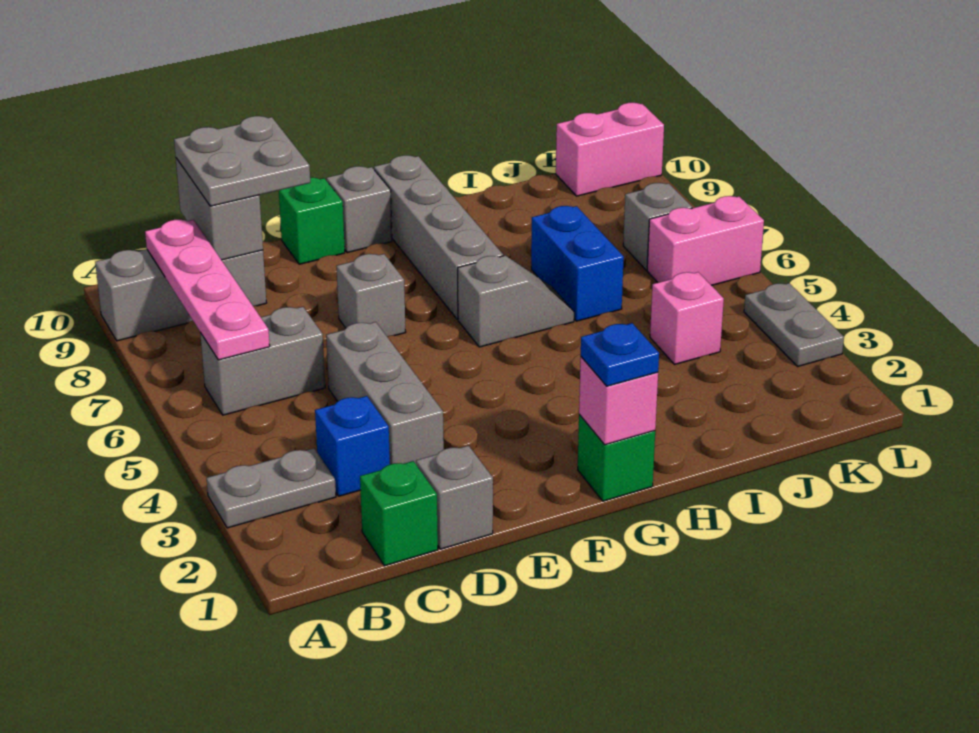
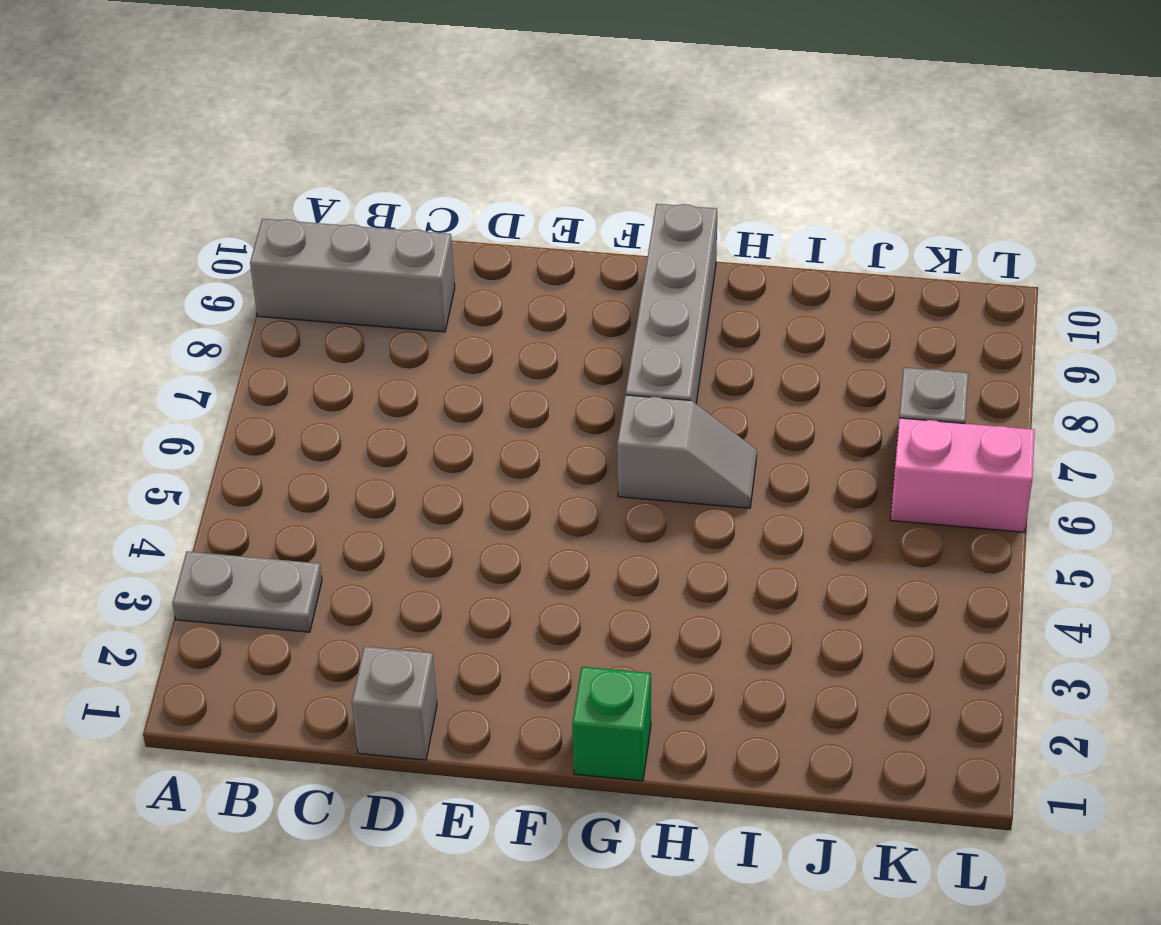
none -> grey 1x2 brick [200,307,325,415]
none -> green 1x1 brick [360,461,438,566]
none -> blue 1x1 brick [315,396,390,496]

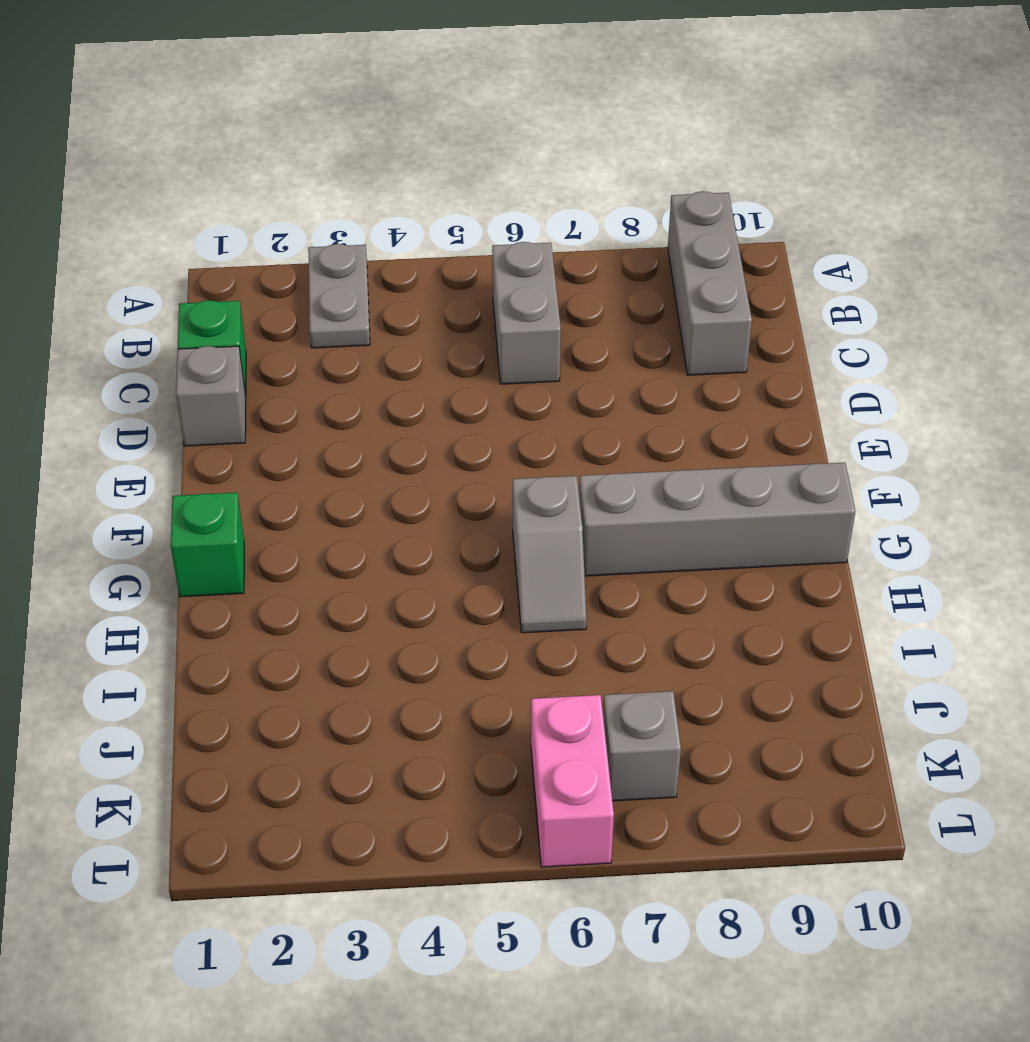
none -> blue 1x1 brick [315,396,390,496]
none -> grey 1x3 brick [326,322,444,464]
none -> grey 1x1 brick [336,254,406,336]

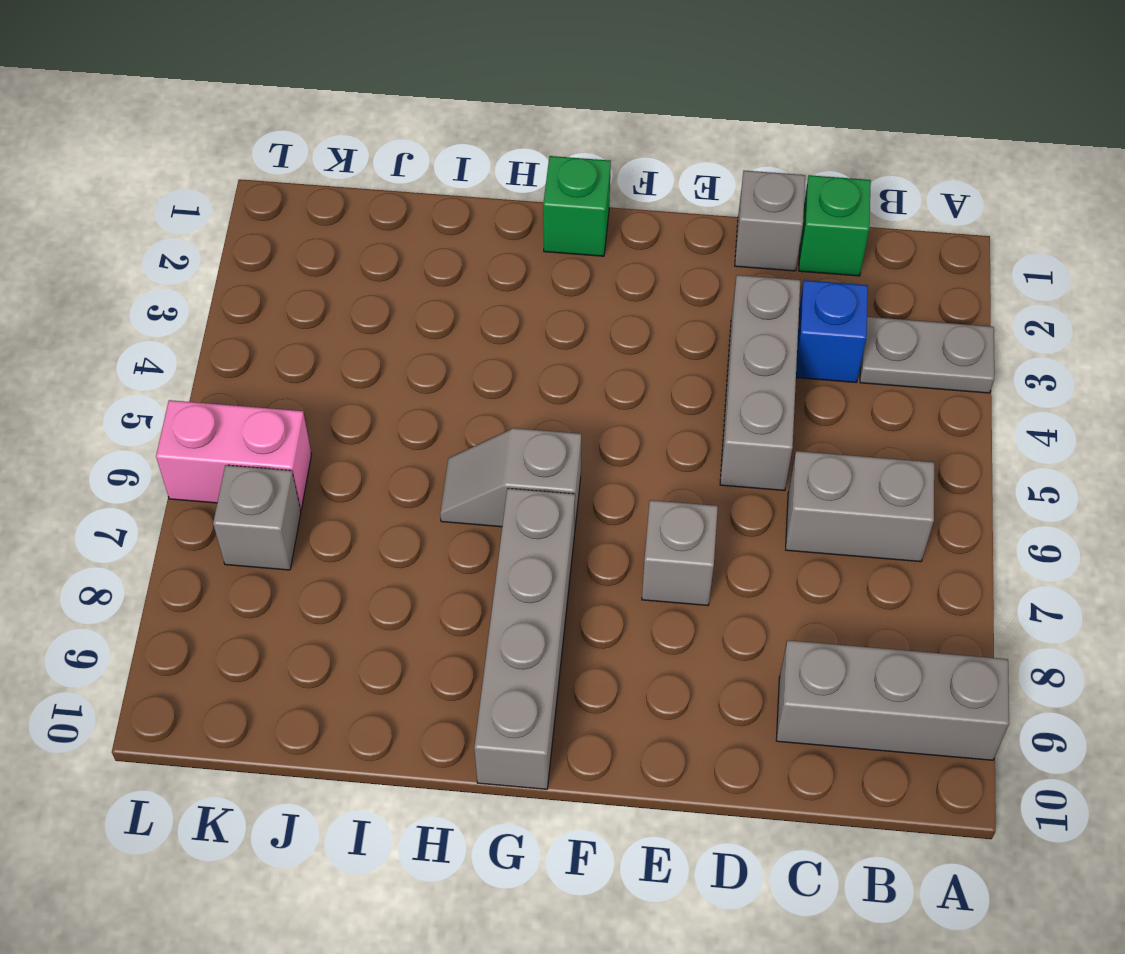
none -> green 1x1 brick [279,178,345,264]
none -> grey 1x1 brick [327,166,392,253]
none -> blue 1x2 brick [531,206,624,321]

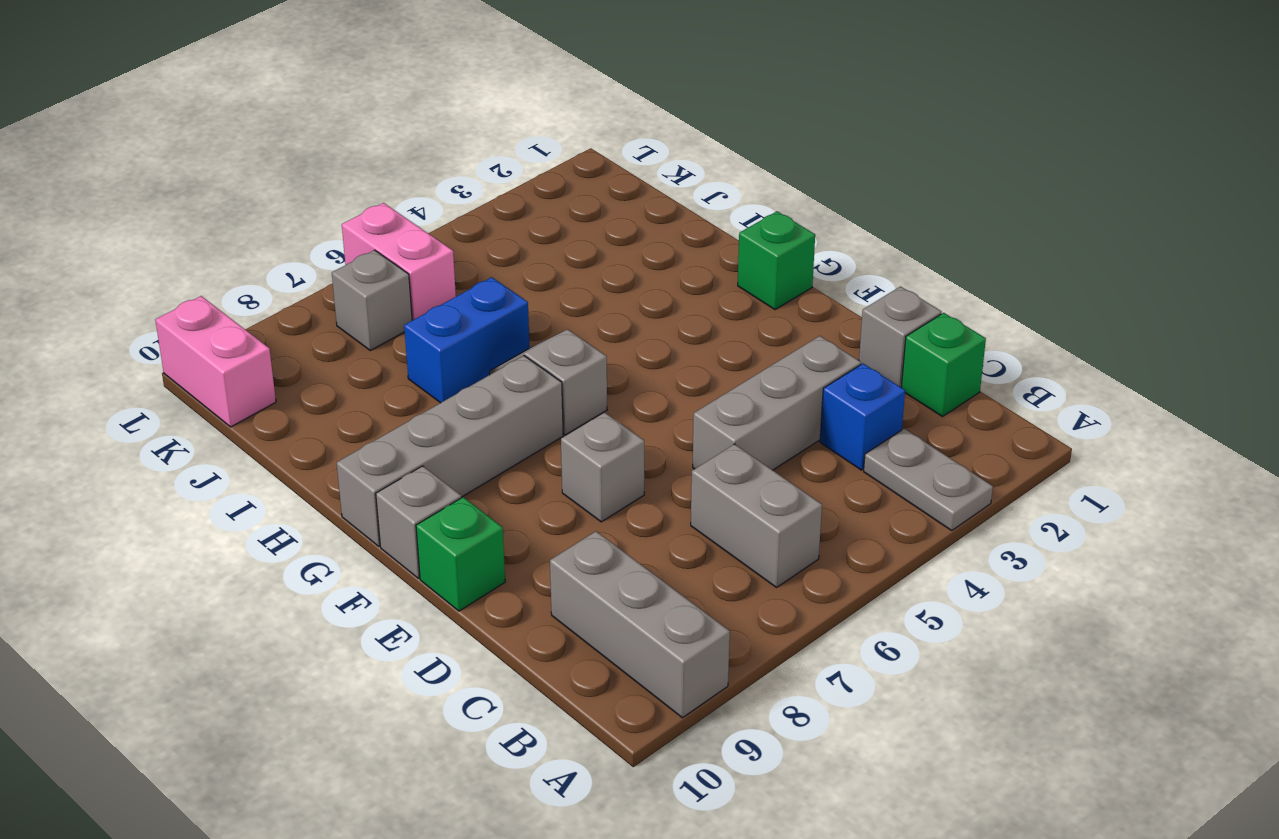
none -> pink 1x1 brick [650,272,724,364]
none -> grey 1x2 plate [744,283,844,367]
none -> pink 1x4 plate [145,220,270,360]

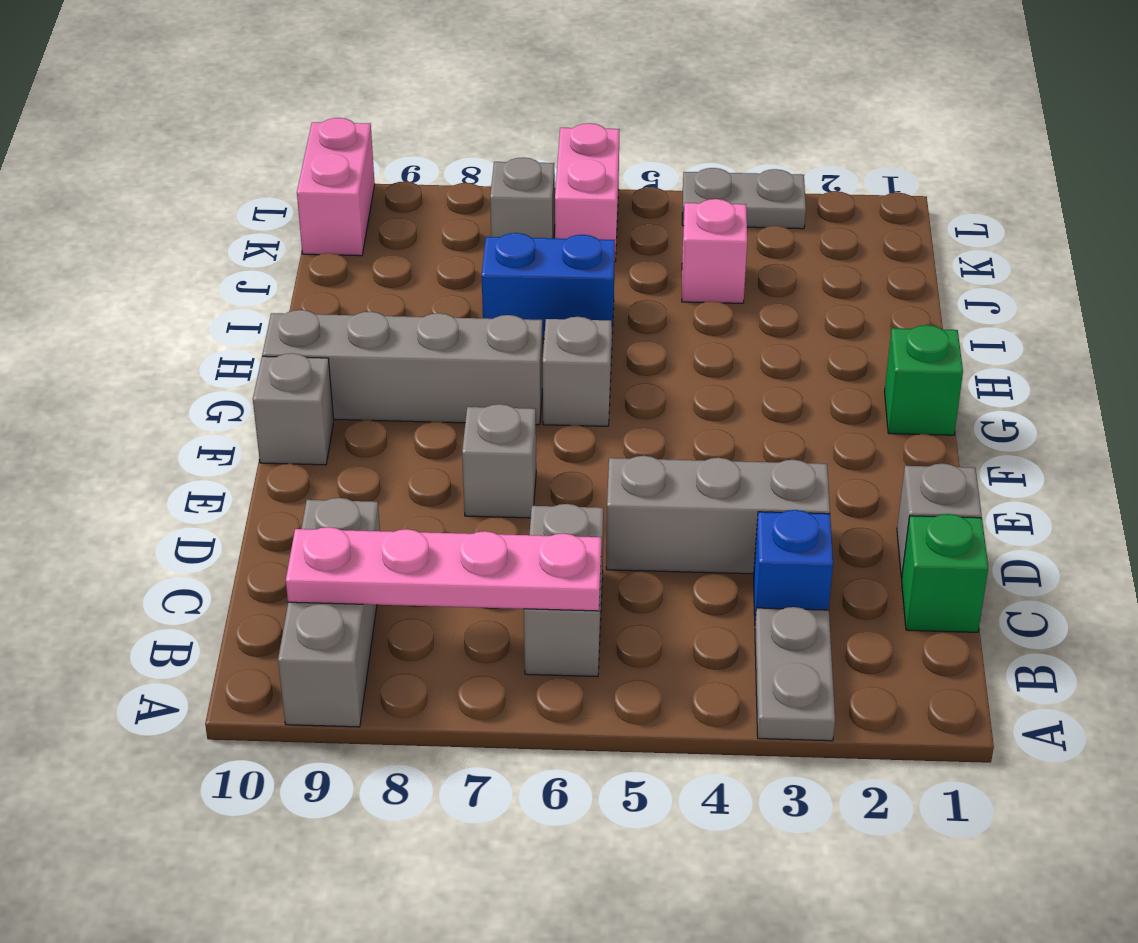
none -> green 1x1 brick [279,178,345,264]
none -> grey 1x2 brick [176,158,263,260]
none -> pink 1x1 brick [579,357,658,445]

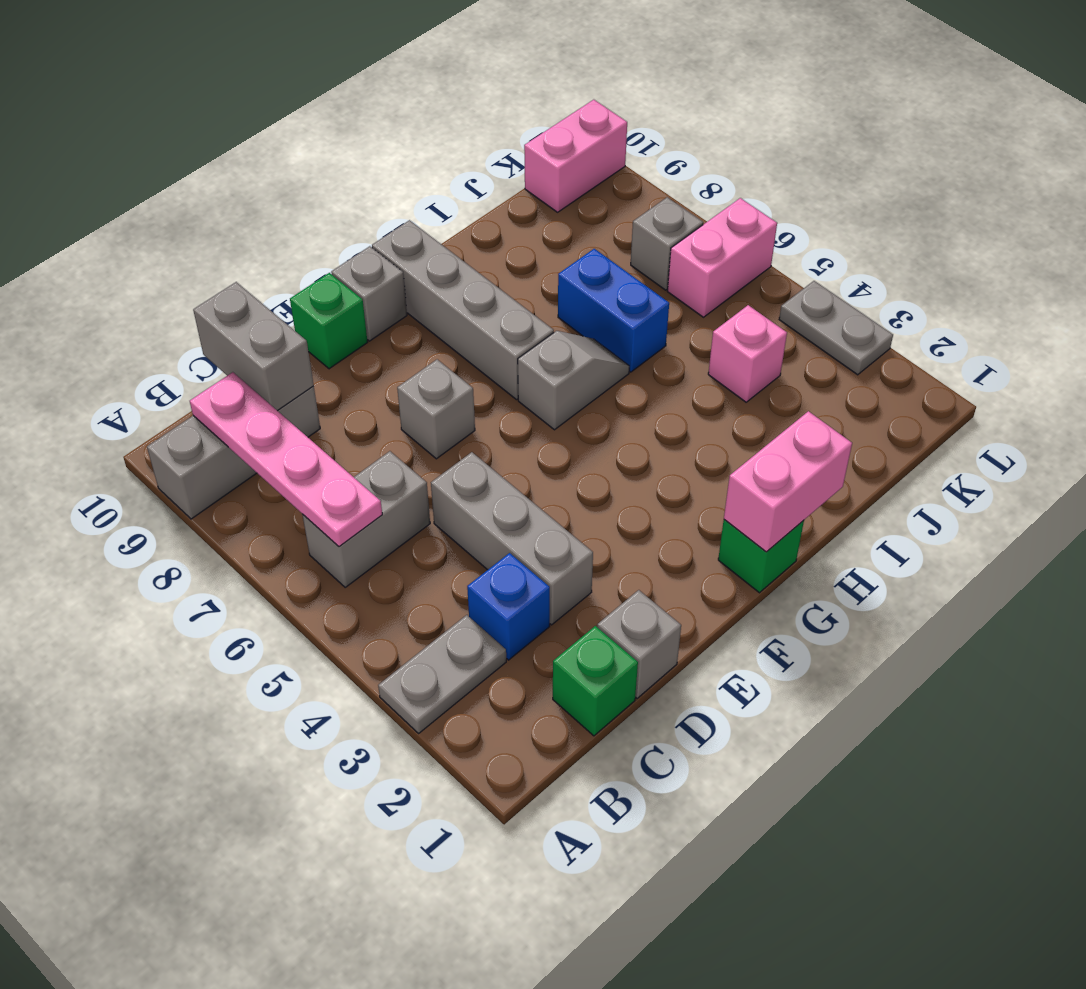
pink 1x2 brick [724,411,852,552] -> pink 1x1 brick [579,357,658,445]
none -> grey 2x2 plate [174,116,310,206]
none -> blue 1x1 plate [581,323,659,386]

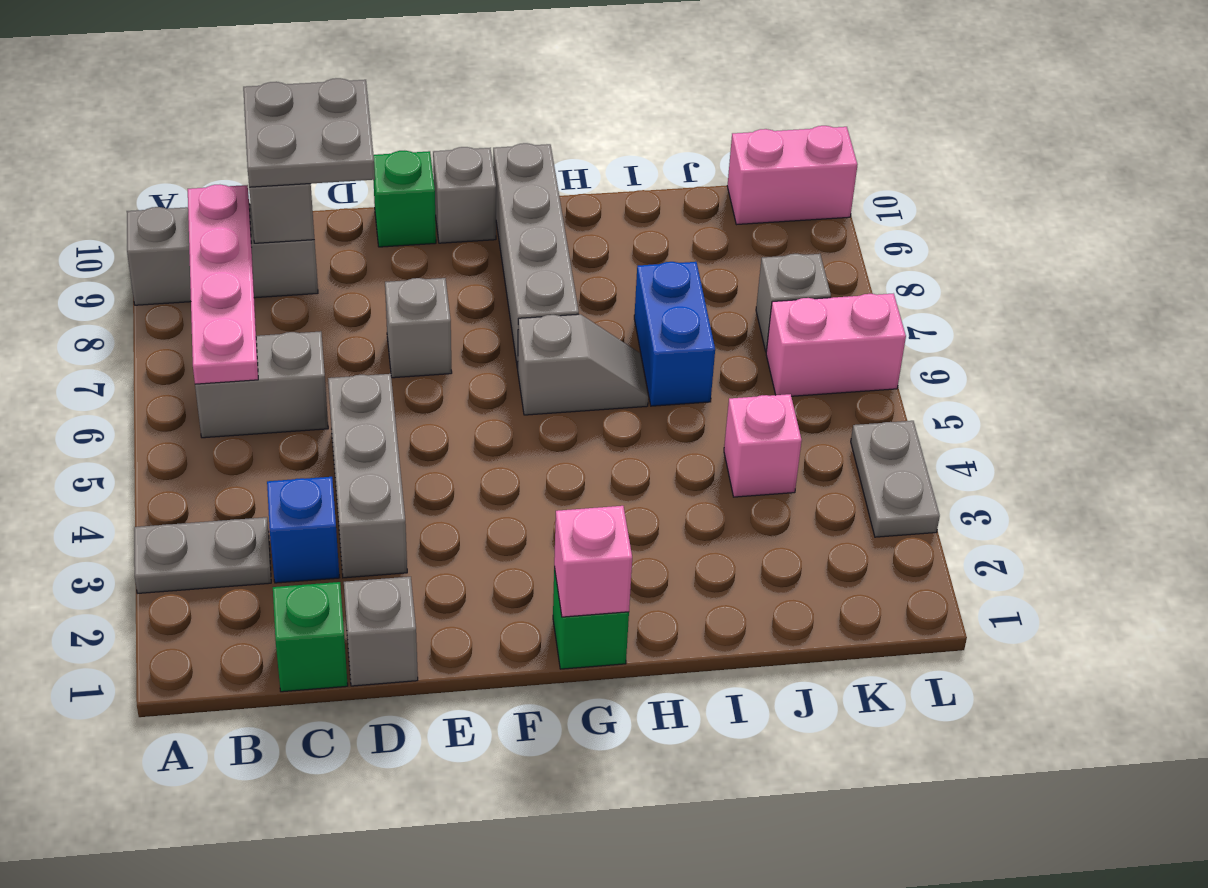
none -> blue 1x1 plate [581,323,659,386]

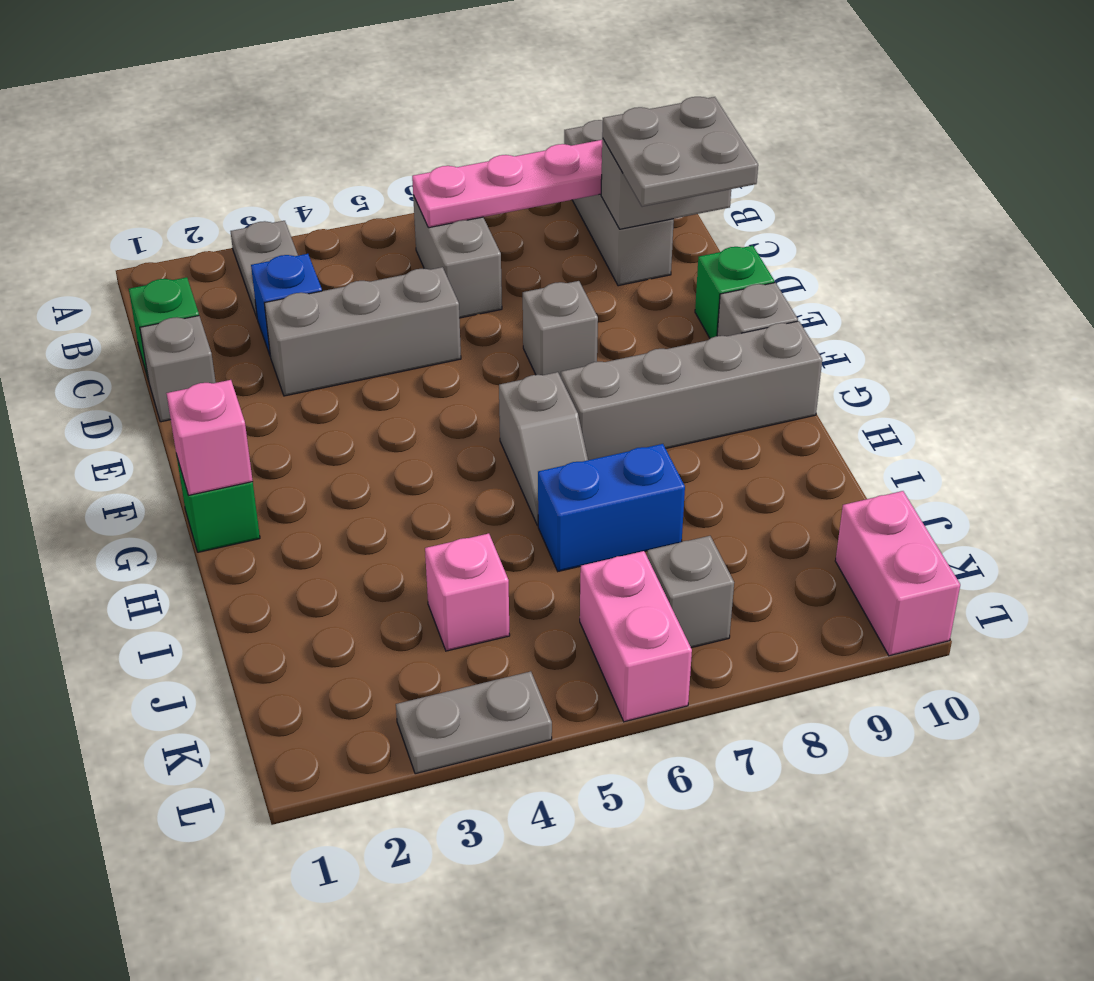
none -> blue 1x1 plate [581,323,659,386]

